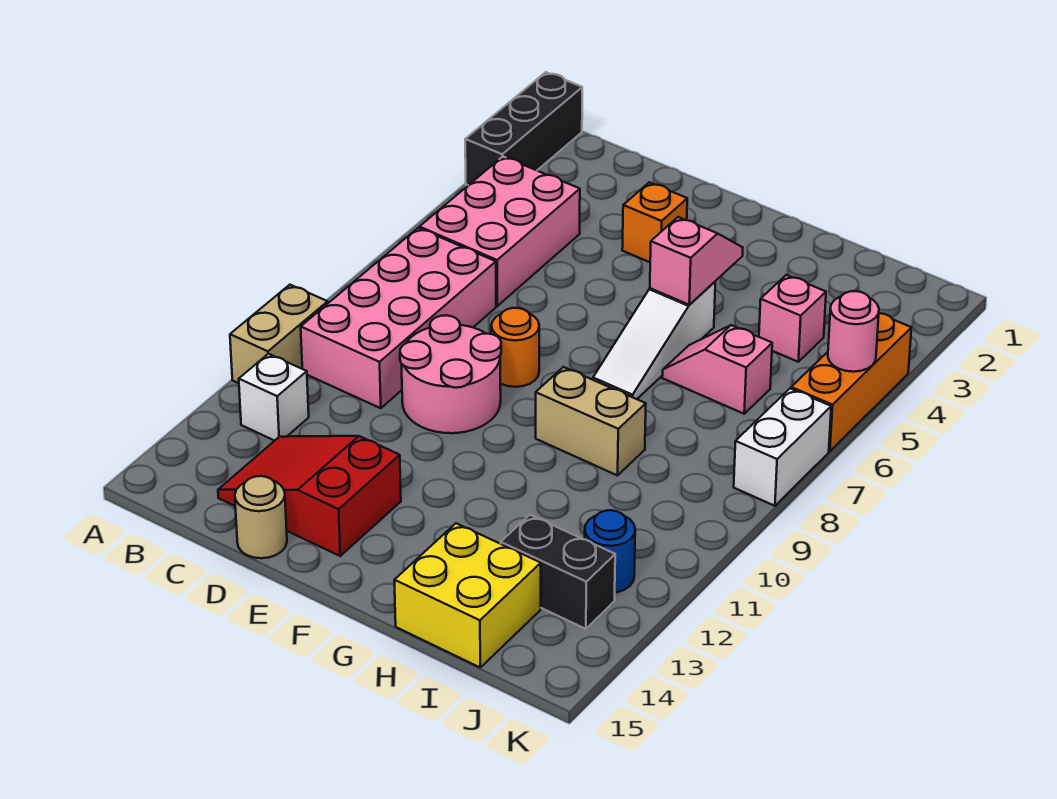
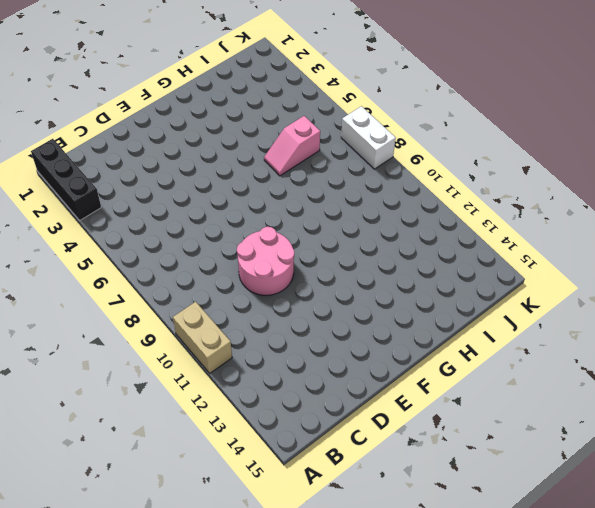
none -> pink 2x3 brick [419,157,580,306]
none -> pink 2x4 brick [301,228,496,408]
none -> white 1x1 brick [239,354,309,441]

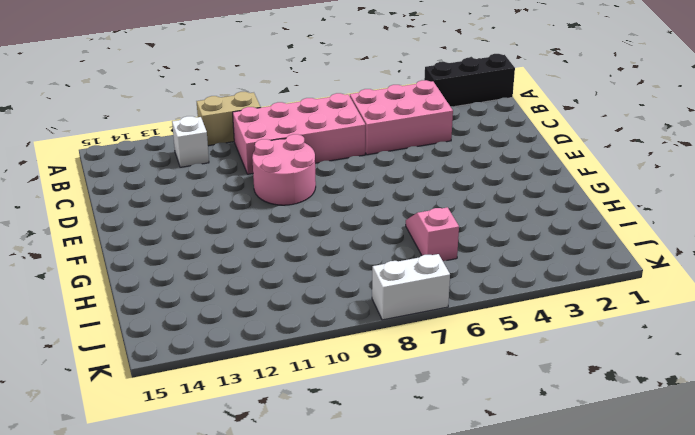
none -> red 2x3 slope [218,436,401,556]
none -> tan 1x1 round brick [235,476,287,558]
none -> orange 1x1 brick [622,182,687,262]

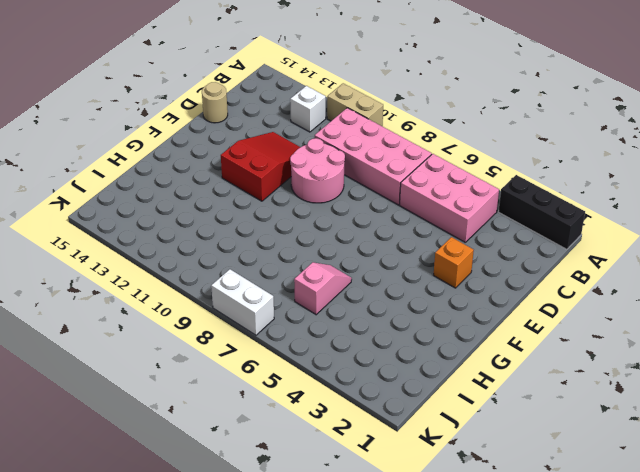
red 2x3 slope [221,132,300,201] -> red 2x3 slope moved to [218,436,401,556]
none -> orange 1x1 round brick [491,308,539,387]
none -> white 1x3 slope [593,282,715,399]
none -> tan 1x2 brick [536,367,646,476]

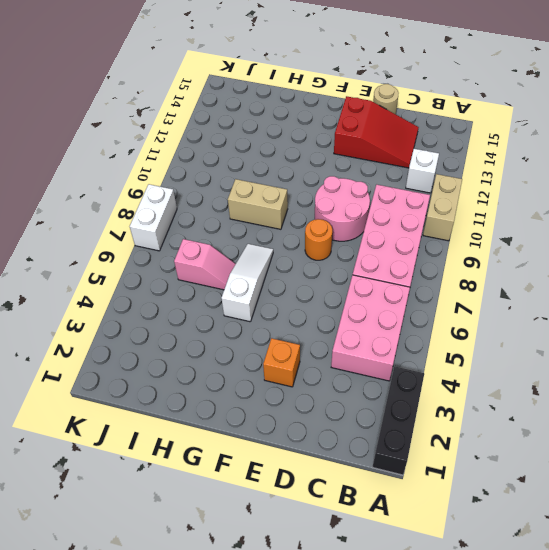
none -> yellow 2x2 brick [394,523,541,667]
none -> pink 1x1 brick [759,275,826,362]
none -> black 1x2 brick [501,515,615,629]

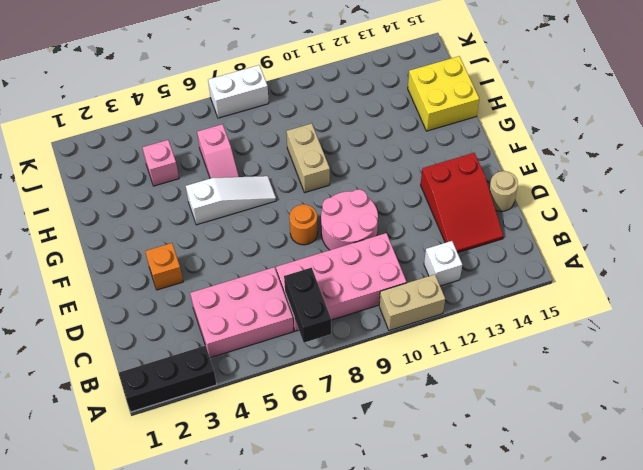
black 1x2 brick [284,268,331,343] -> black 1x2 brick moved to [501,515,615,629]
none -> blue 1x1 round brick [585,510,635,592]
none -> orange 1x3 brick [791,313,911,451]
none -> pink 1x2 slope [650,217,743,305]

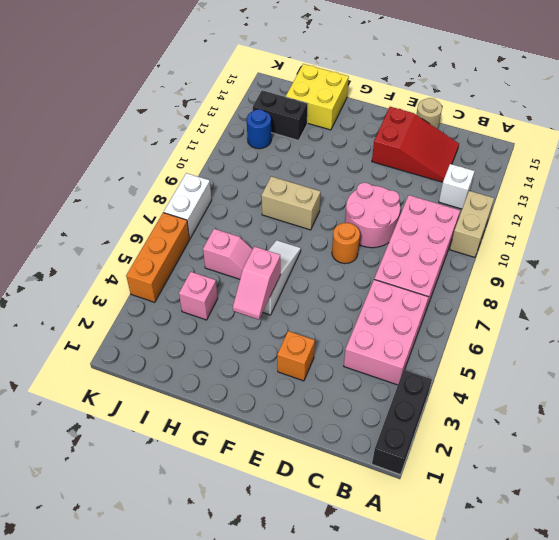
none -> pink 1x1 round brick [828,291,879,372]

